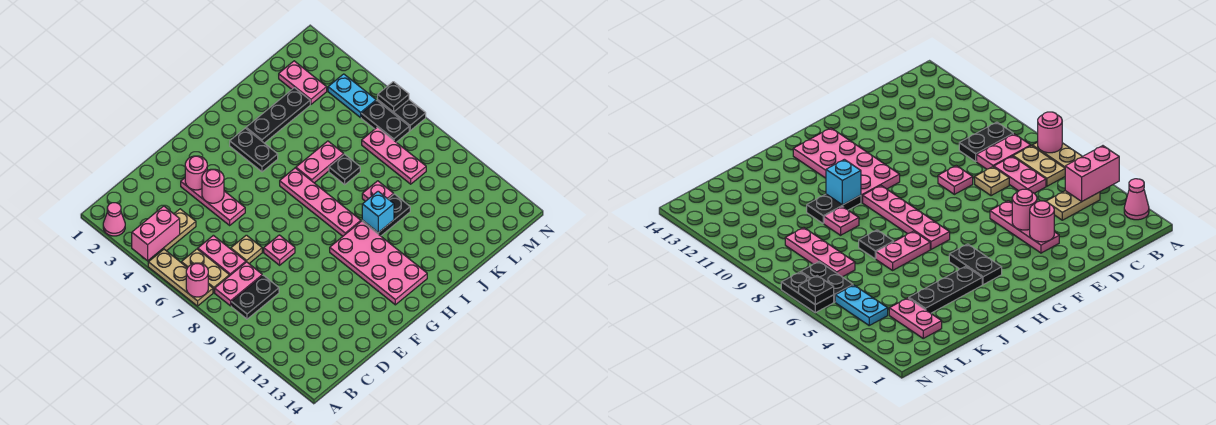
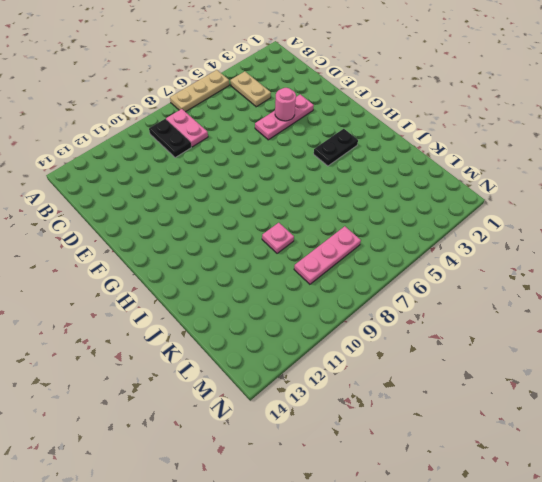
none -> pink 1x1 cone [103,203,125,236]
none -> tan 1x2 plate [181,249,229,293]
none -> pink 1x2 plate [198,235,246,276]

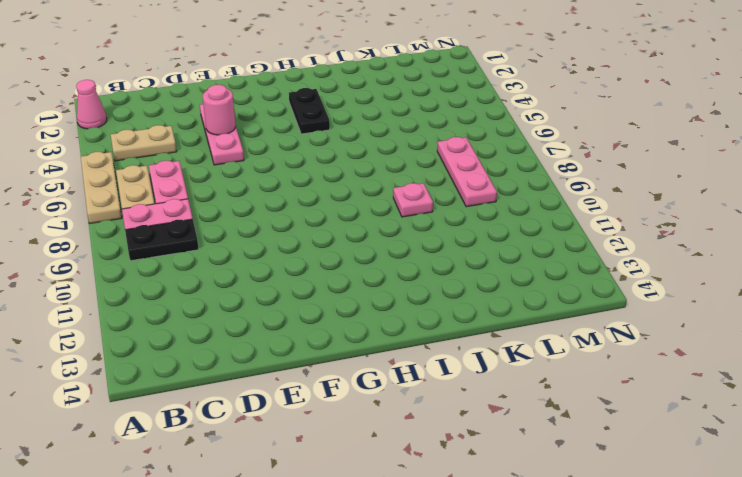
none -> tan 1x1 plate [231,235,262,263]
none -> pink 1x1 plate [264,235,295,265]
none -> pink 2x4 plate [330,221,427,305]

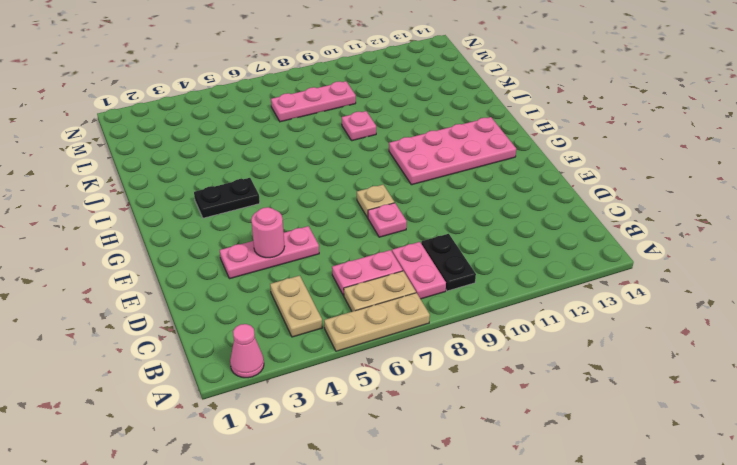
tan 1x1 plate [357,185,395,218] -> tan 1x1 plate moved to [231,235,262,263]
none -> pink 1x4 plate [280,168,361,236]
none -> black 1x3 plate [246,88,310,143]
none -> pink 1x2 plate [296,141,344,183]

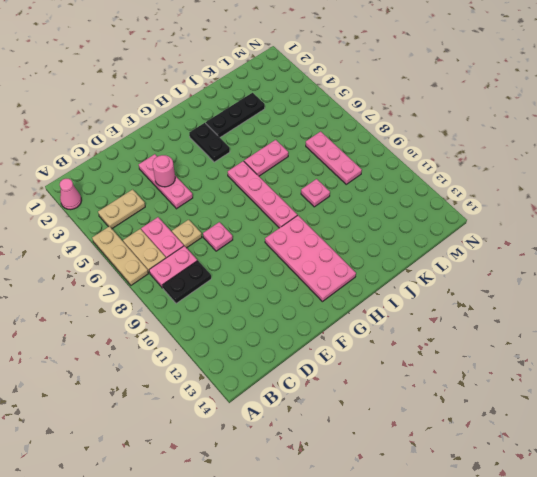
none -> black 1x2 plate [362,194,410,236]
none -> black 1x1 plate [329,154,360,184]
none -> pink 1x2 plate [279,61,327,104]

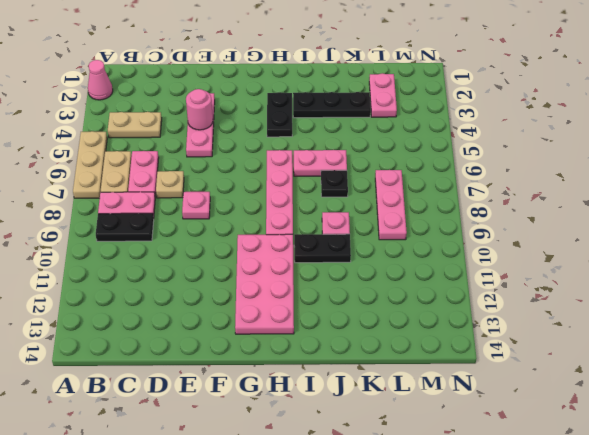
none -> cyan 1x2 plate [328,74,376,118]
none -> black 1x2 plate [361,101,409,142]
none -> black 1x2 plate [378,100,426,131]

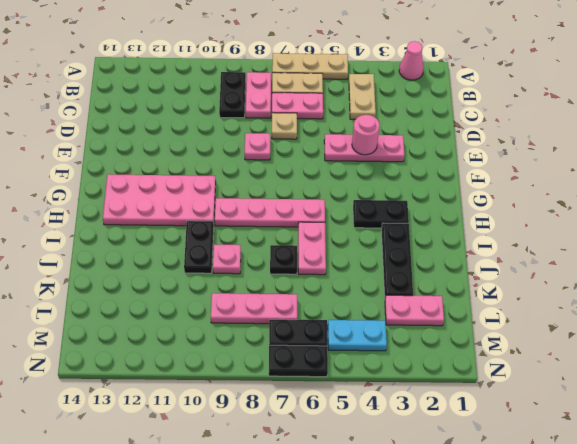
none -> pink 1x2 brick [132,206,180,261]
none -> pink 1x1 round brick [186,263,208,297]
none -> pink 1x1 round brick [185,156,207,190]

